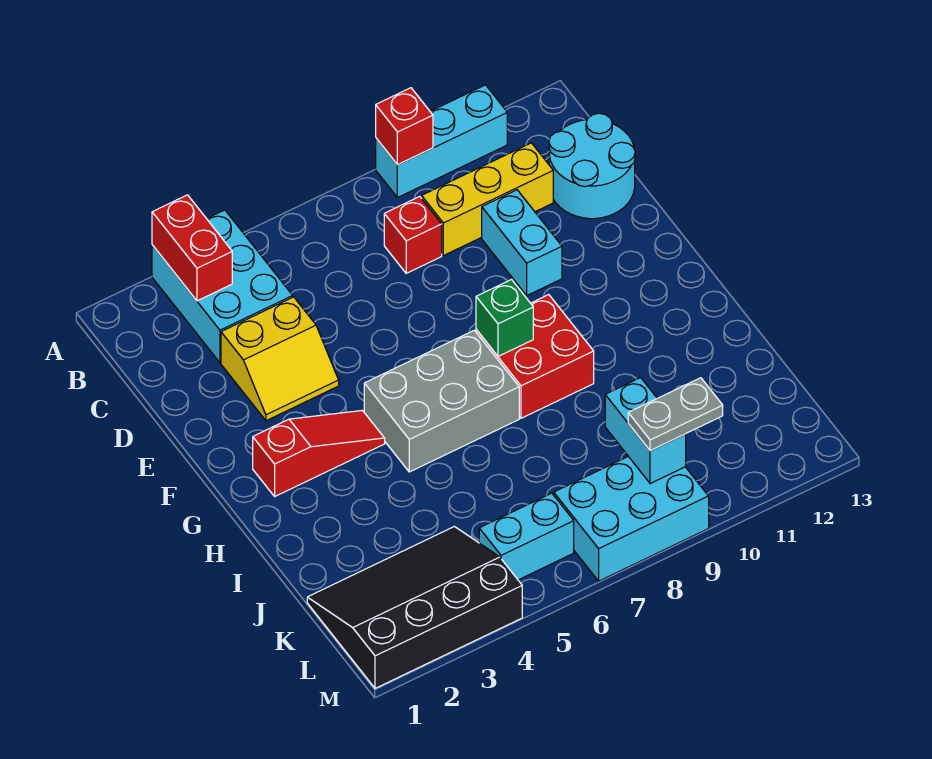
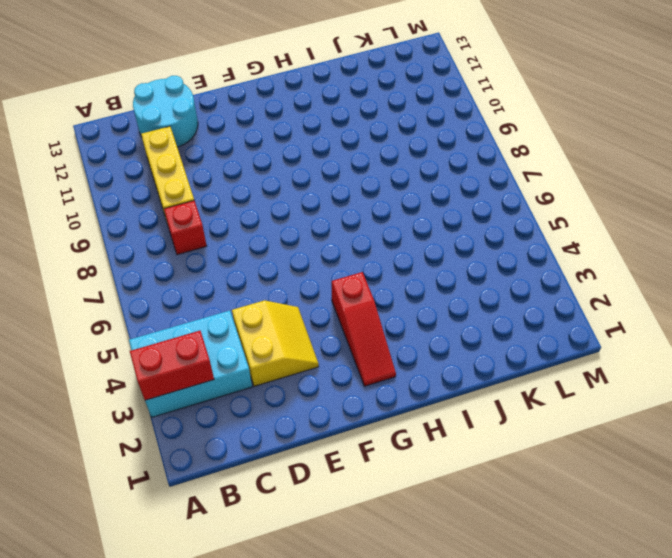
red 1x3 slope [332,272,396,386] -> red 1x3 slope turned to [253,410,385,496]
none -> cyan 1x3 brick [376,85,507,198]
none -> cyan 1x2 brick [482,190,562,295]
none -> grey 2x3 brick [364,330,519,472]

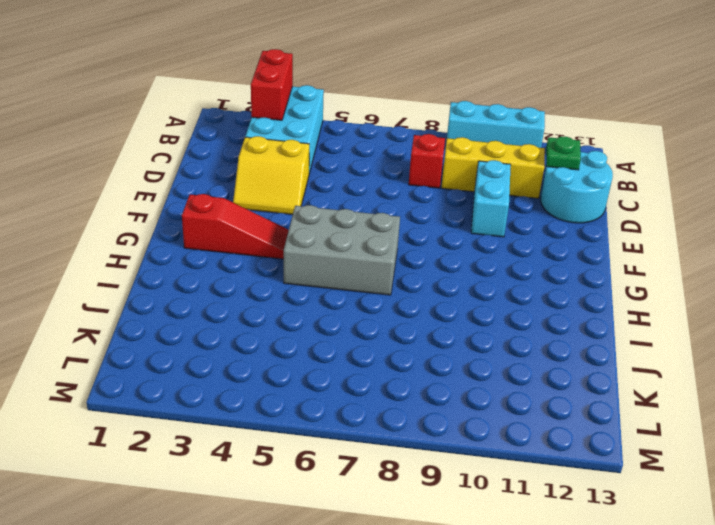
green 1x1 plate [546,137,581,170] -> none
none -> red 2x2 brick [476,295,594,418]
none -> black 3x4 slope [307,527,522,688]
none -> cyan 1x2 brick [479,493,574,580]

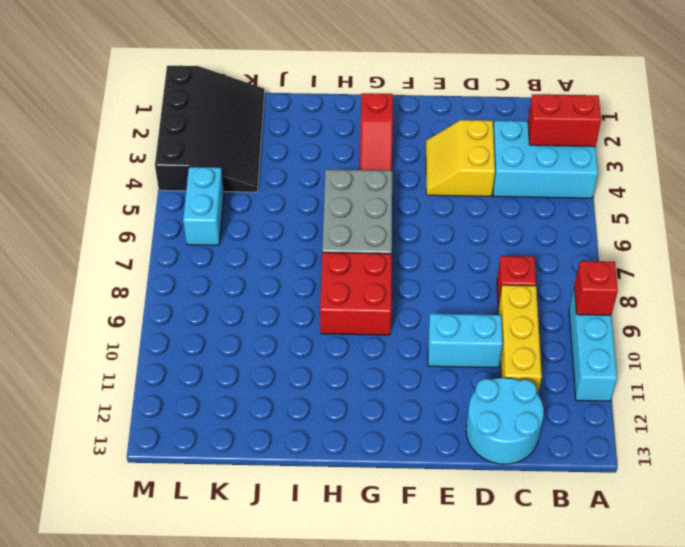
none -> cyan 2x3 brick [554,456,709,581]
none -> green 1x1 brick [476,280,533,356]
none -> cyan 1x2 brick [605,378,686,484]

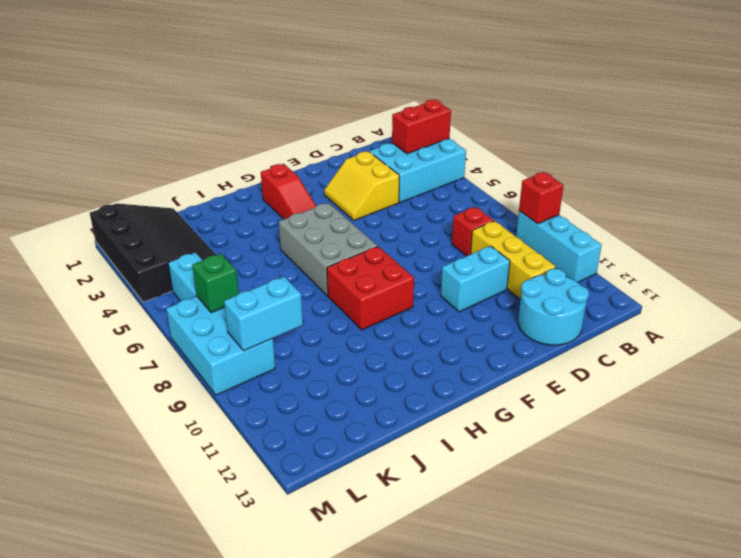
green 1x1 brick [192,254,239,313] -> green 1x1 brick moved to [476,280,533,356]
none -> grey 1x2 plate [628,378,723,451]

